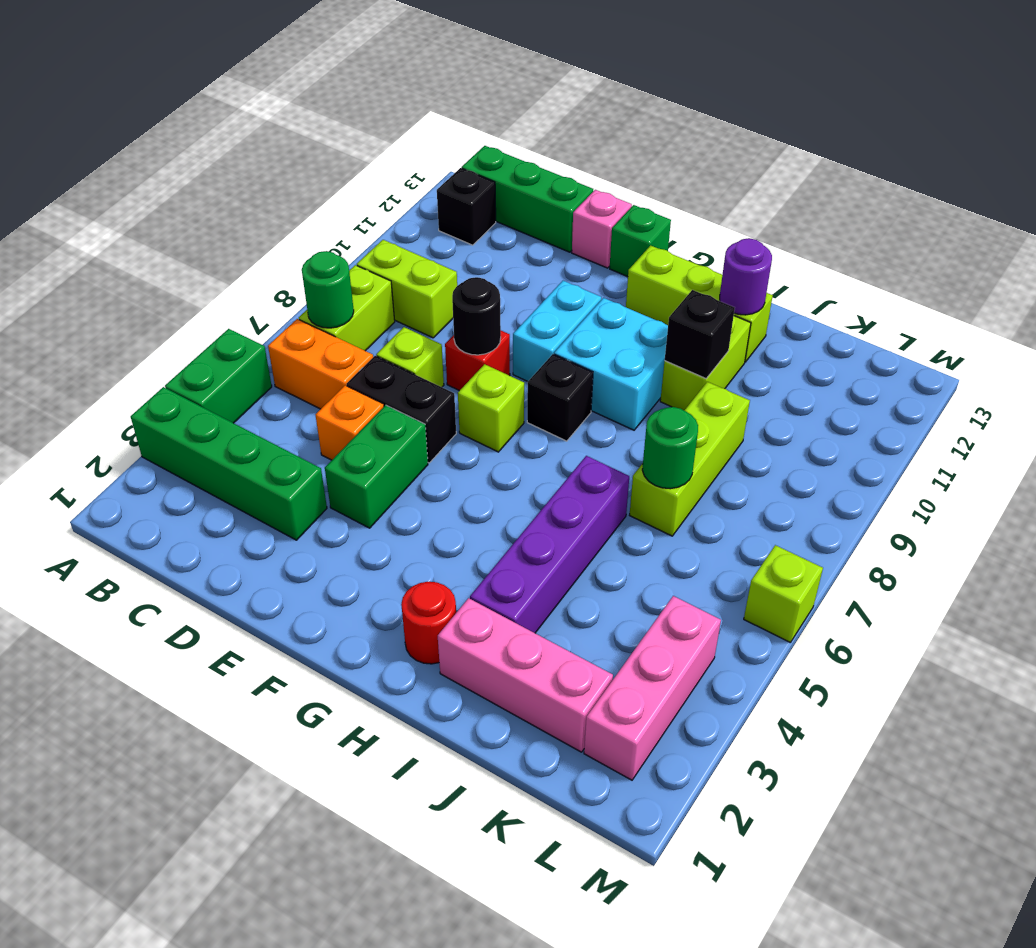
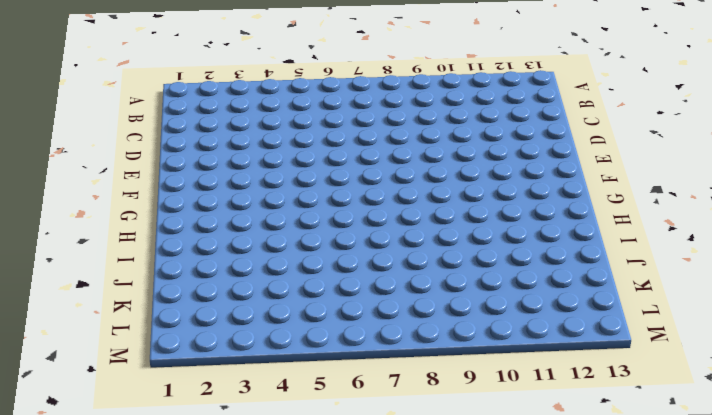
none -> green 1x4 brick [131,387,327,540]
none -> green 1x2 brick [165,329,272,423]
none -> orange 1x2 brick [268,319,373,409]
none -> lime 1x2 brick [299,265,395,351]

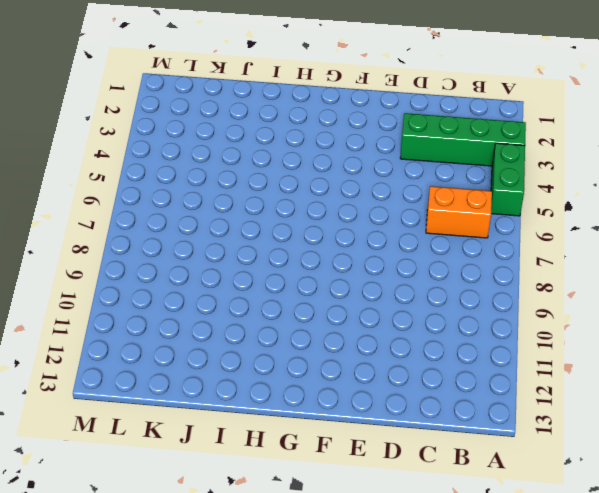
none -> lime 1x2 brick [299,265,395,351]
none -> lime 1x2 brick [357,240,457,338]
none -> black 1x1 brick [437,168,496,245]
none -> green 1x3 brick [462,146,593,252]

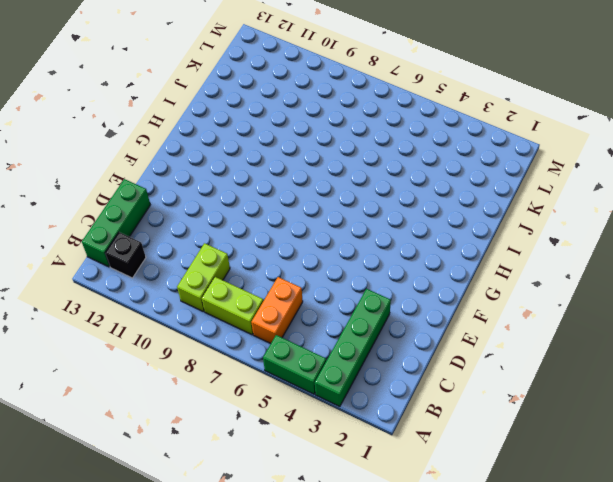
none -> orange 1x1 brick [316,385,384,460]
none -> black 1x2 brick [347,356,456,463]
none -> lime 1x1 brick [376,327,444,387]
none -> green 1x2 brick [325,405,428,528]

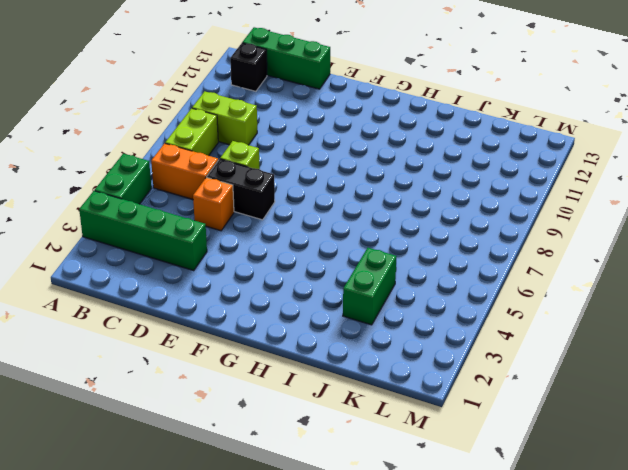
green 1x2 brick [343,248,397,325] -> green 1x2 brick moved to [325,405,428,528]
none -> red 1x1 brick [445,331,510,391]
none -> pink 1x1 brick [572,190,632,268]
none -> lime 1x1 brick [458,364,524,452]
none -> cyan 1x2 brick [513,281,601,381]

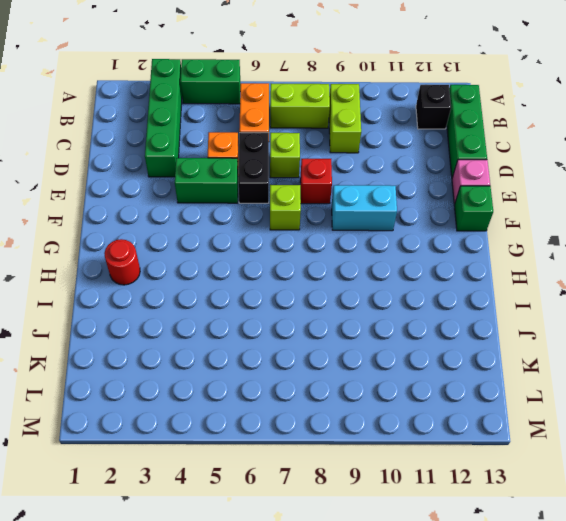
none -> black 1x1 brick [527,354,593,441]
none -> cyan 2x2 brick [554,298,668,430]
none -> lime 1x3 brick [626,245,773,362]
none -> pink 1x3 brick [438,598,613,752]

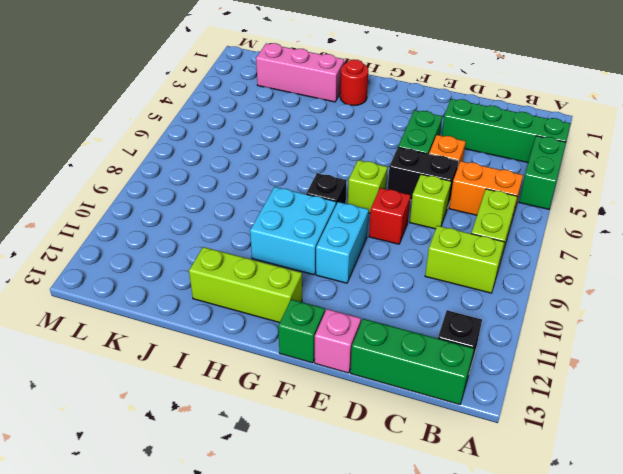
none -> purple 1x4 brick [470,456,629,633]
none -> lime 1x2 brick [660,316,751,410]
none -> lime 1x3 brick [630,382,750,536]
none -> pink 1x3 brick [584,596,721,780]

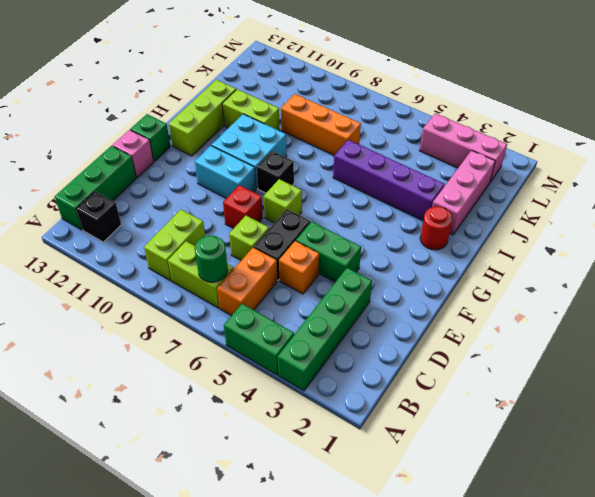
orange 1x3 brick [281,94,361,155] -> lime 1x3 brick [630,382,750,536]
none -> lime 1x1 brick [744,545,823,643]
none -> black 1x1 round brick [452,277,501,355]
none -> black 1x1 brick [665,290,735,378]
none -> purple 1x1 round brick [720,238,772,315]

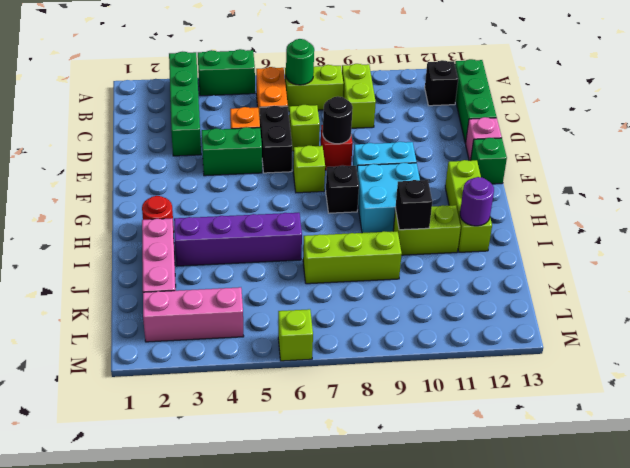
none -> green 1x1 round brick [642,407,698,489]

